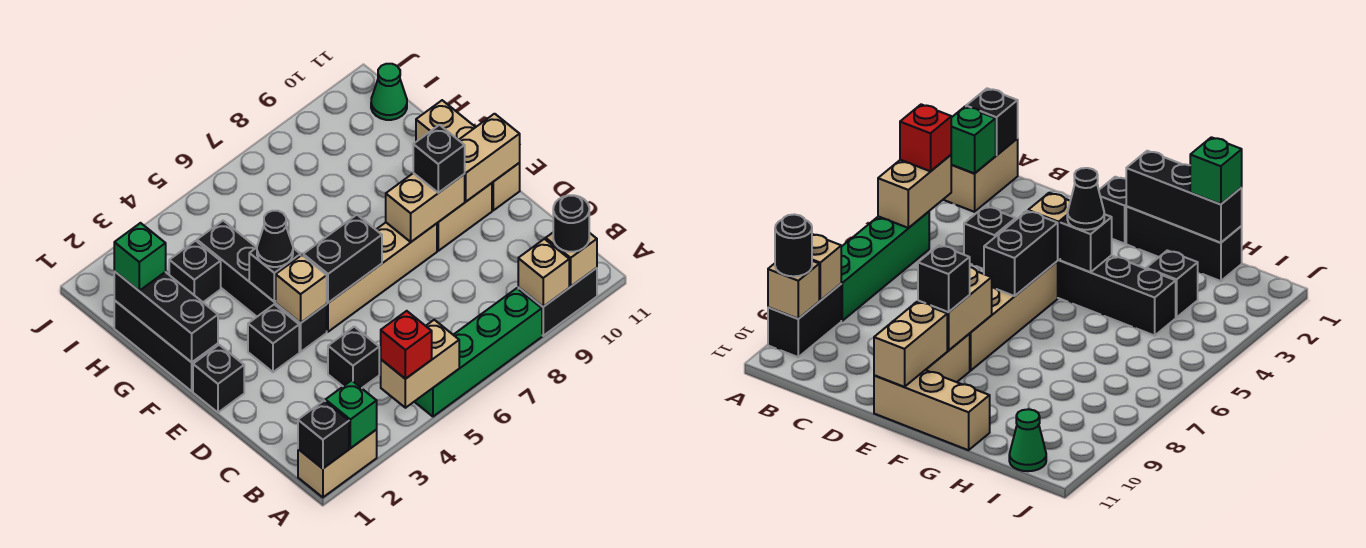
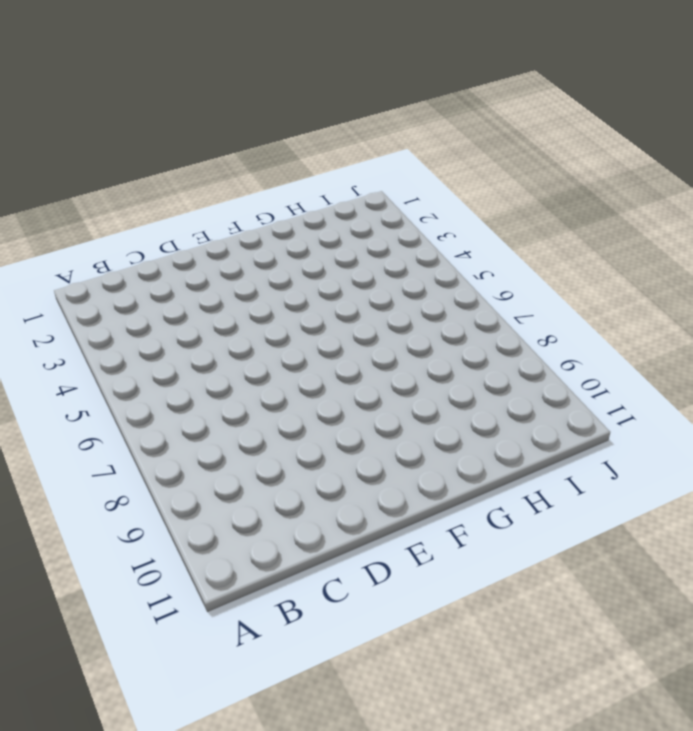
none -> tan 1x2 brick [298,430,377,497]
none -> green 1x4 brick [414,288,542,417]
none -> black 1x2 brick [518,268,597,336]

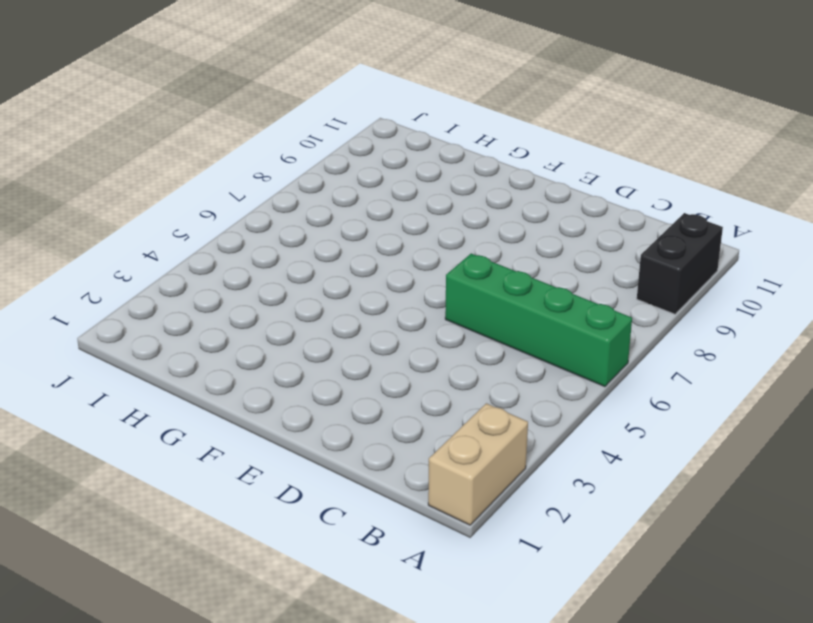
green 1x4 brick [445,254,632,387] -> green 1x4 brick turned to [414,288,542,417]
none -> black 1x1 brick [328,327,379,388]
none -> black 1x1 brick [193,345,244,412]
none -> black 1x1 brick [248,304,299,372]

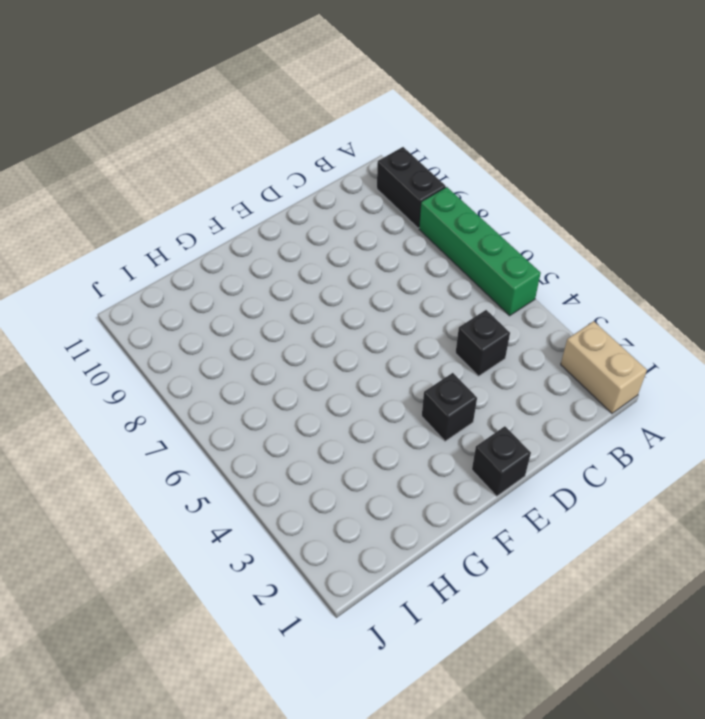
none -> black 1x4 brick [197,221,327,352]
none -> tan 1x4 brick [327,223,437,332]
none -> tan 1x2 brick [437,183,492,251]

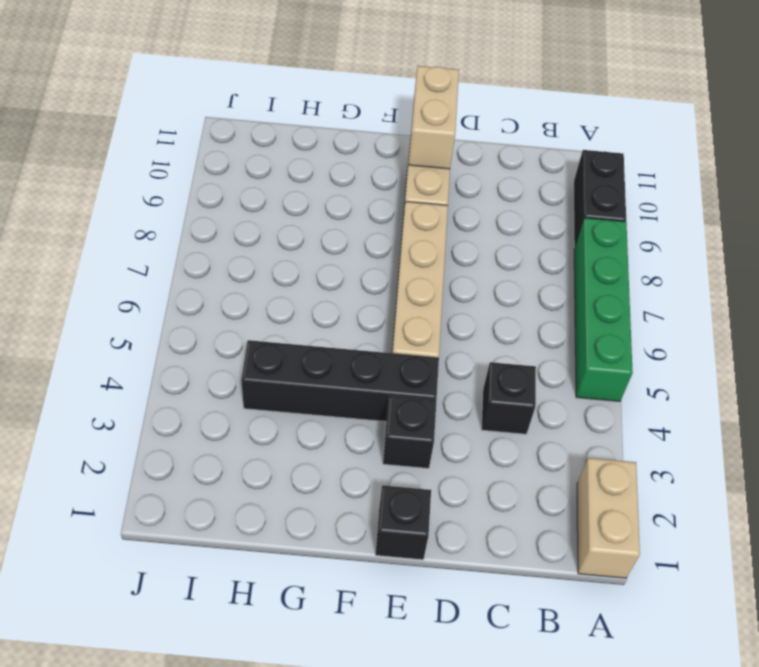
none -> tan 1x3 brick [416,100,520,210]
none -> black 1x3 brick [114,300,218,391]
none -> black 1x1 brick [169,241,221,302]

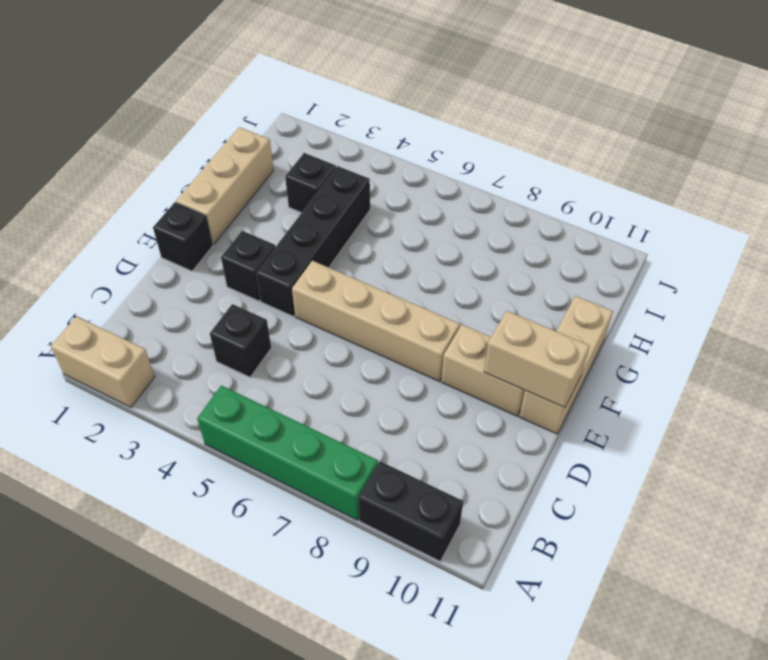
tan 1x3 brick [176,127,274,244] -> black 1x3 brick [114,300,218,391]
none -> green 1x1 cone [371,64,407,120]
none -> black 1x1 brick [298,401,349,468]
none -> green 1x1 brick [325,380,377,448]

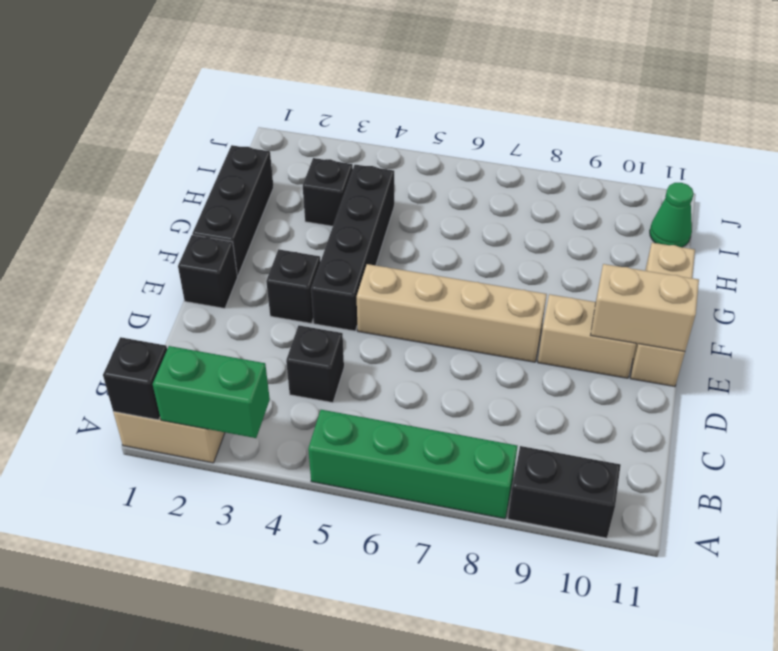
green 1x2 brick [153,346,270,438] -> green 1x1 brick [325,380,377,448]
none -> tan 1x2 brick [381,320,459,408]
none -> tan 1x1 brick [518,239,569,307]
none -> tan 1x1 brick [546,233,597,286]

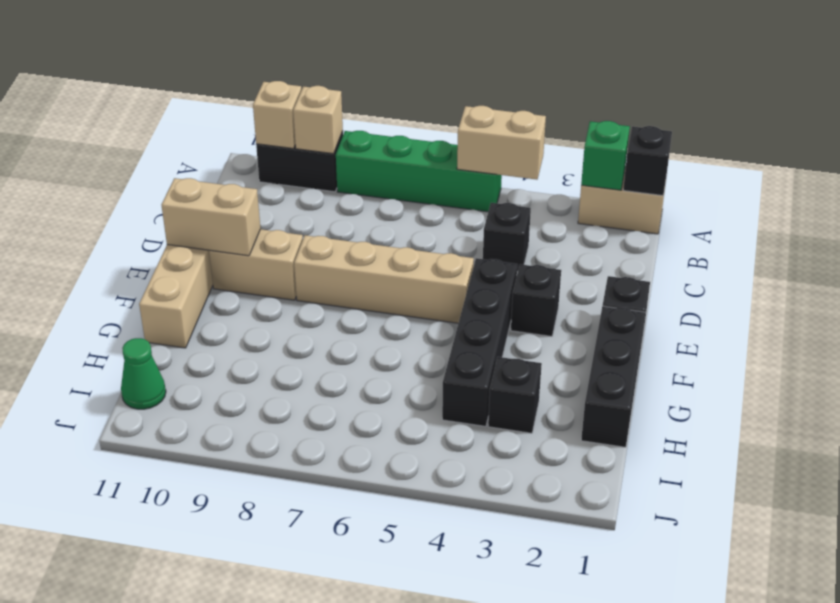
none -> tan 1x1 brick [276,255,327,323]
none -> black 1x2 brick [303,215,382,303]
none -> tan 1x2 brick [386,173,465,242]

